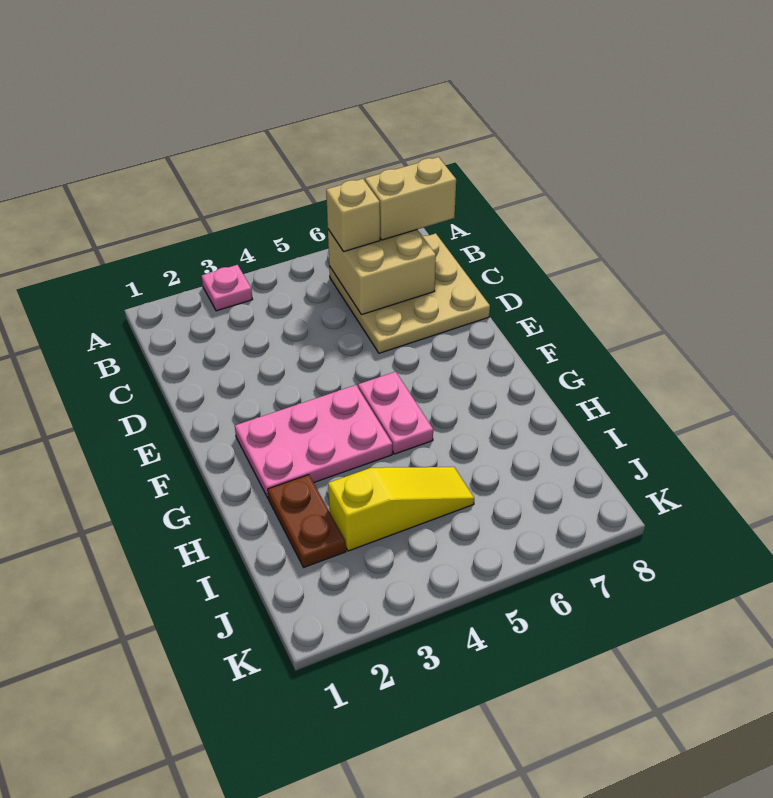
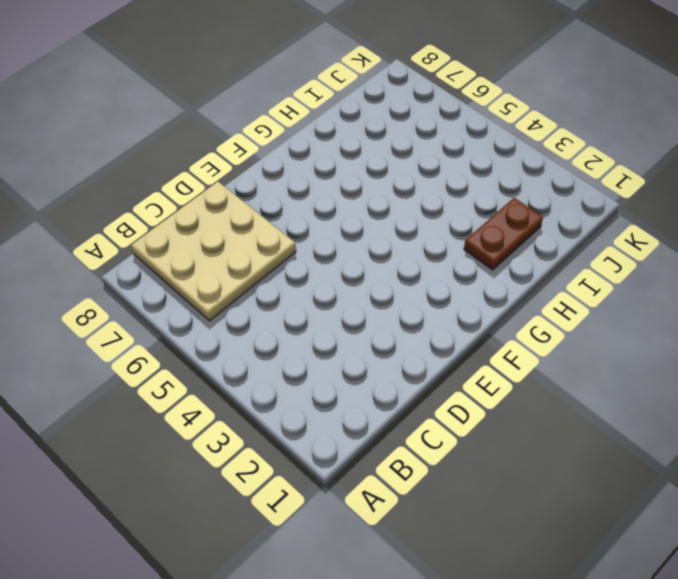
none -> pink 1x1 plate [202,265,253,311]
none -> pink 2x3 plate [235,385,392,499]

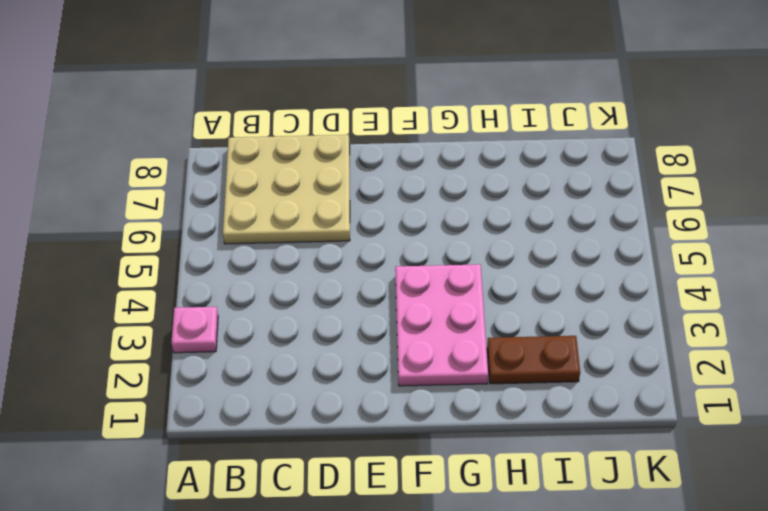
none -> pink 1x2 plate [358,372,433,454]
none -> yellow 1x3 slope [328,467,474,551]

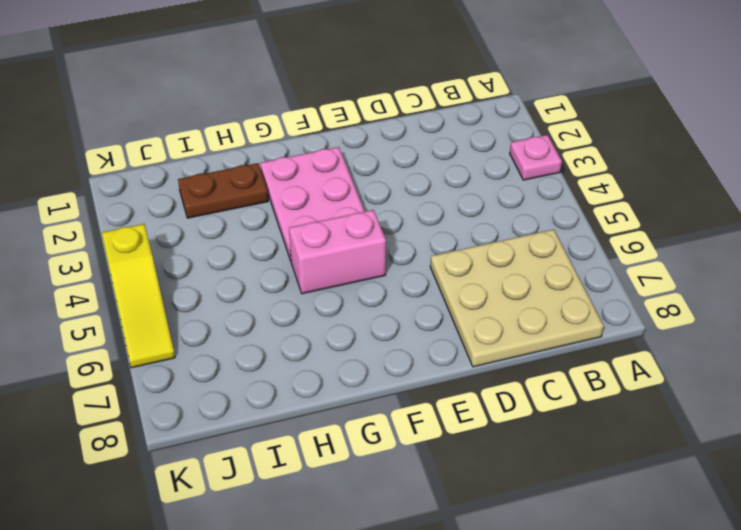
pink 1x2 brick [289,210,386,294] -> pink 1x2 plate [358,372,433,454]
yellow 1x3 slope [102,224,175,368] -> yellow 1x3 slope moved to [328,467,474,551]
none -> tan 2x2 brick [328,229,436,315]
none -> tan 1x1 brick [326,179,380,252]

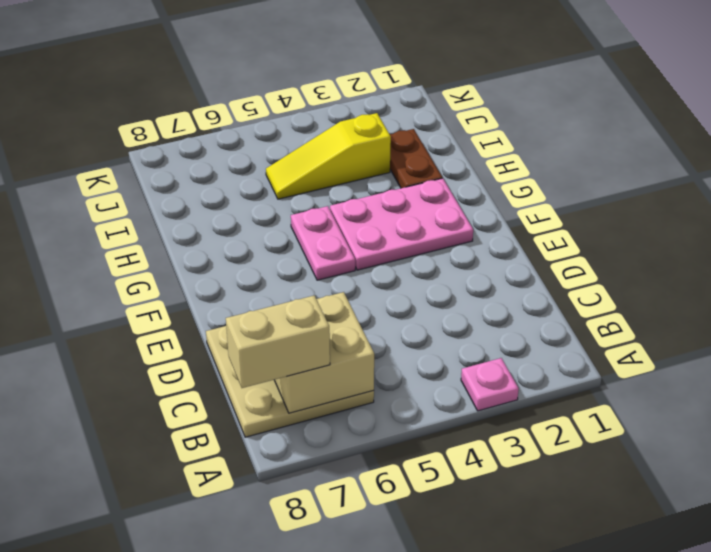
none -> tan 1x1 brick [326,179,380,252]

